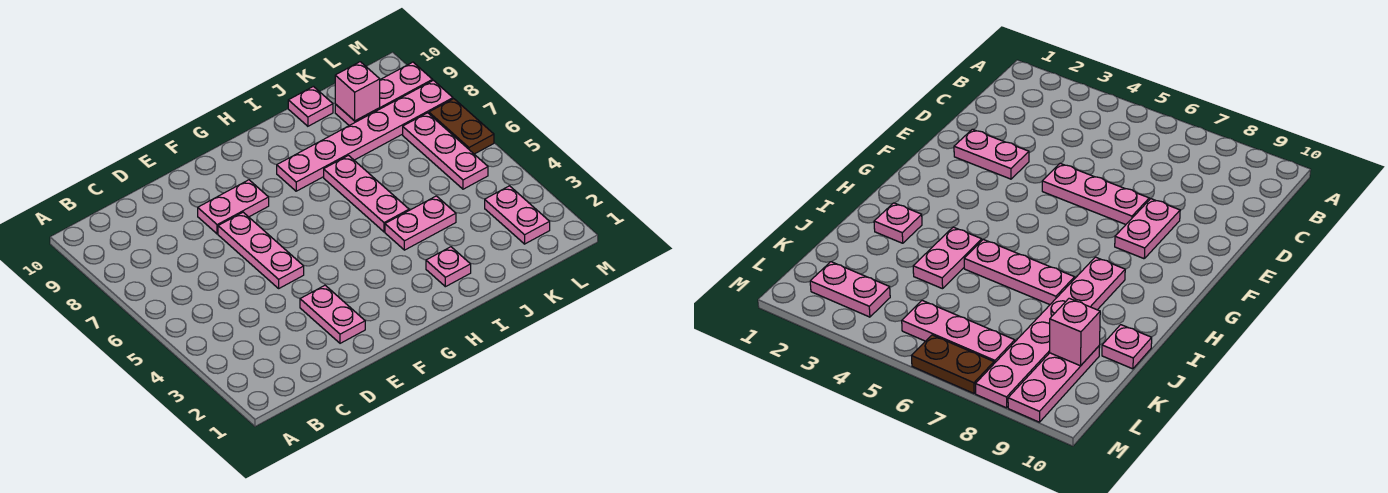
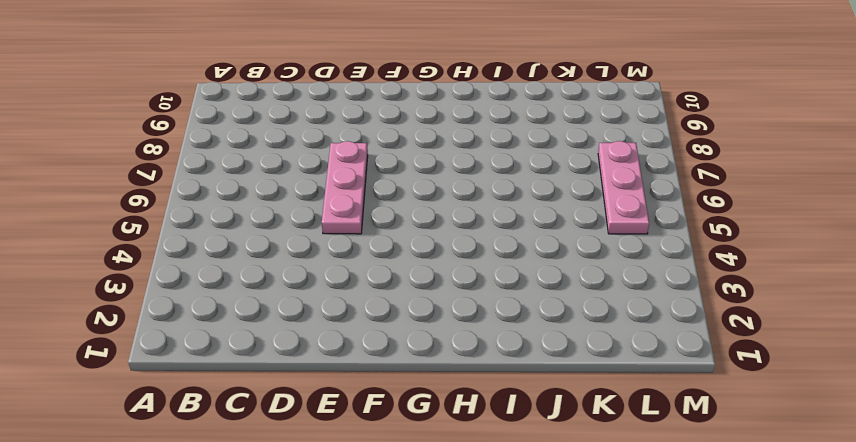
none -> pink 1x2 plate [300,285,365,343]
none -> pink 1x2 plate [198,180,269,234]
none -> pink 1x6 plate [277,80,453,191]

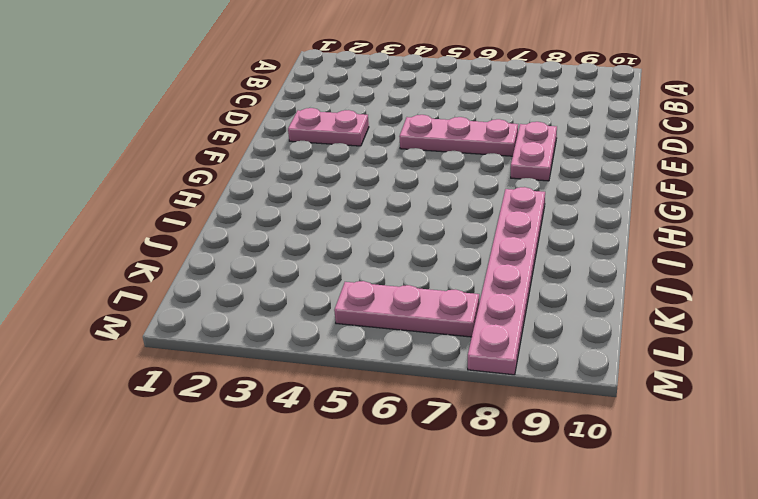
none -> pink 1x1 plate [426,247,471,287]
none -> pink 1x2 plate [385,196,456,250]
none -> pink 1x3 plate [324,156,409,232]

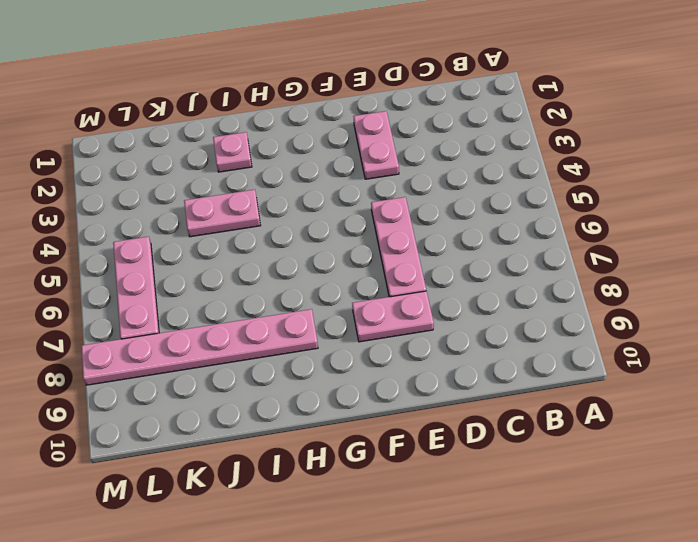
none -> pink 1x3 plate [324,156,409,232]
none -> pink 1x1 plate [288,86,333,126]
none -> pink 1x3 plate [335,62,433,126]

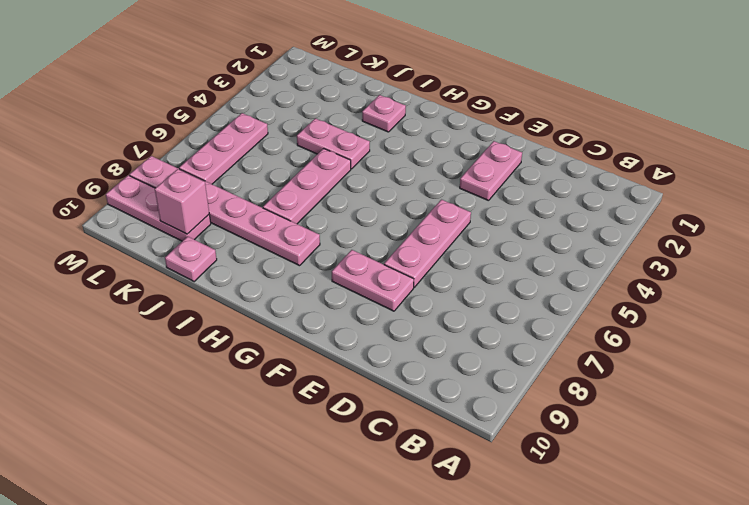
none -> pink 1x2 plate [485,186,550,244]
none -> brown 1x2 plate [429,99,494,154]

